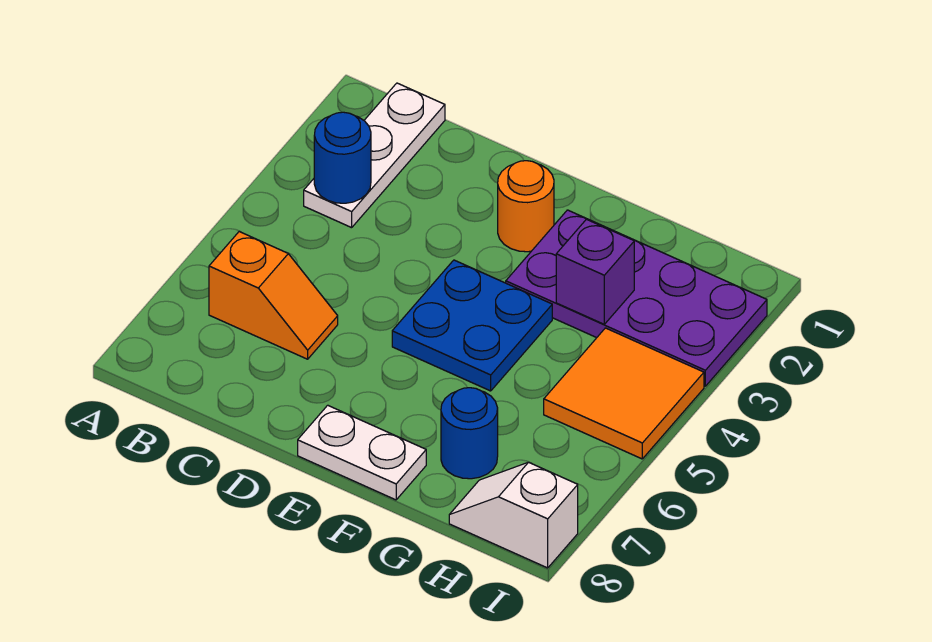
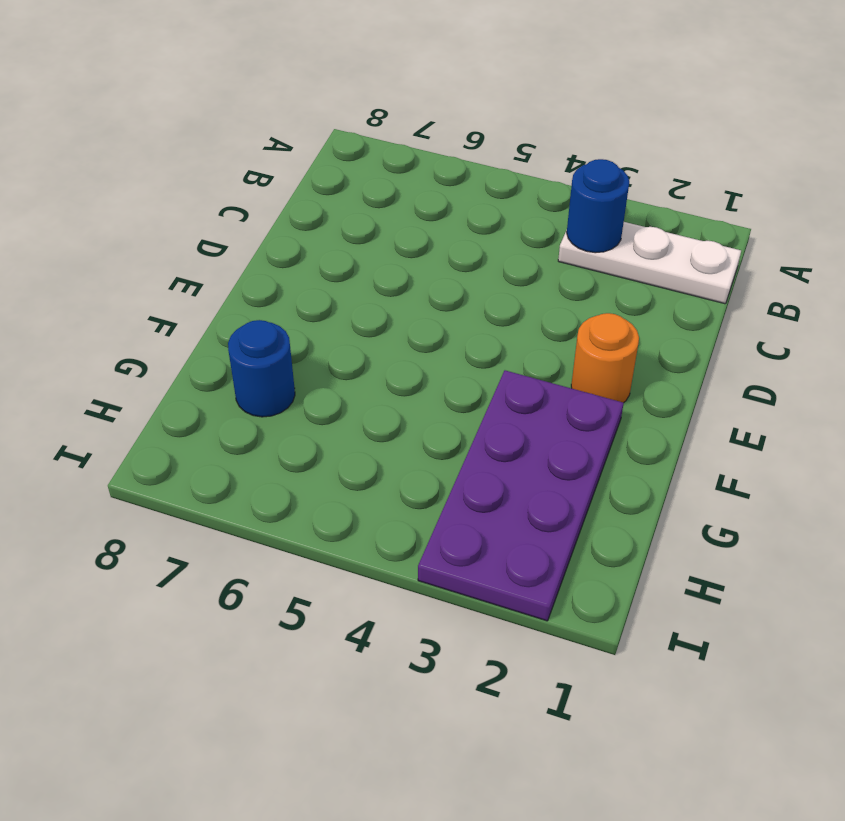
none -> orange 1x2 slope [209,232,338,359]
none -> blue 2x2 plate [392,260,552,391]

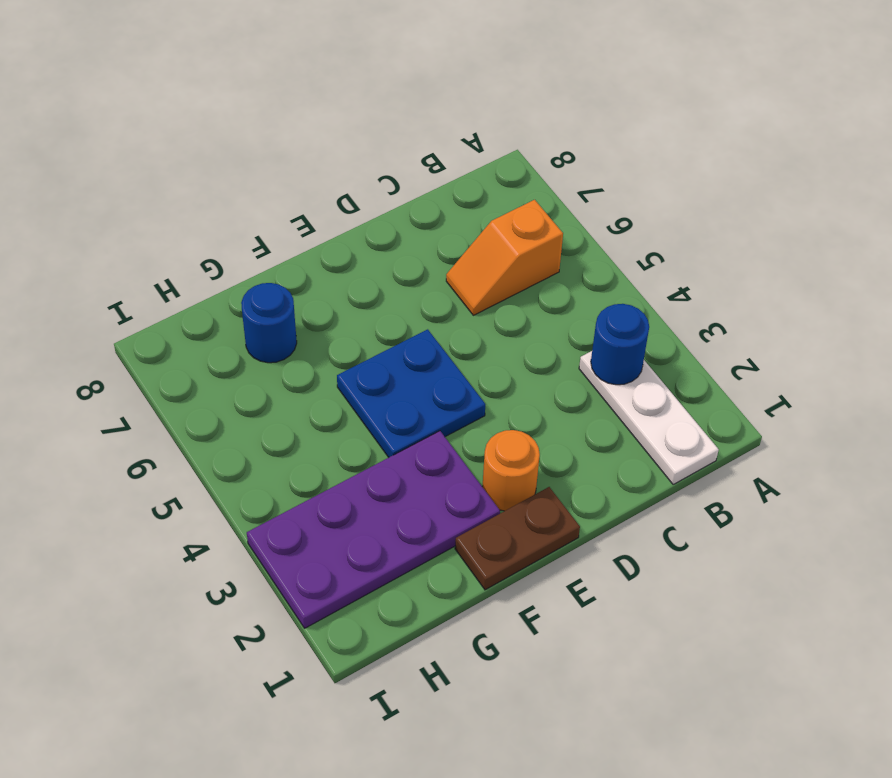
brown 1x2 plate [455,487,580,590] -> none
none -> white 1x2 plate [298,405,426,500]
none -> orange 2x2 tile [544,328,704,459]

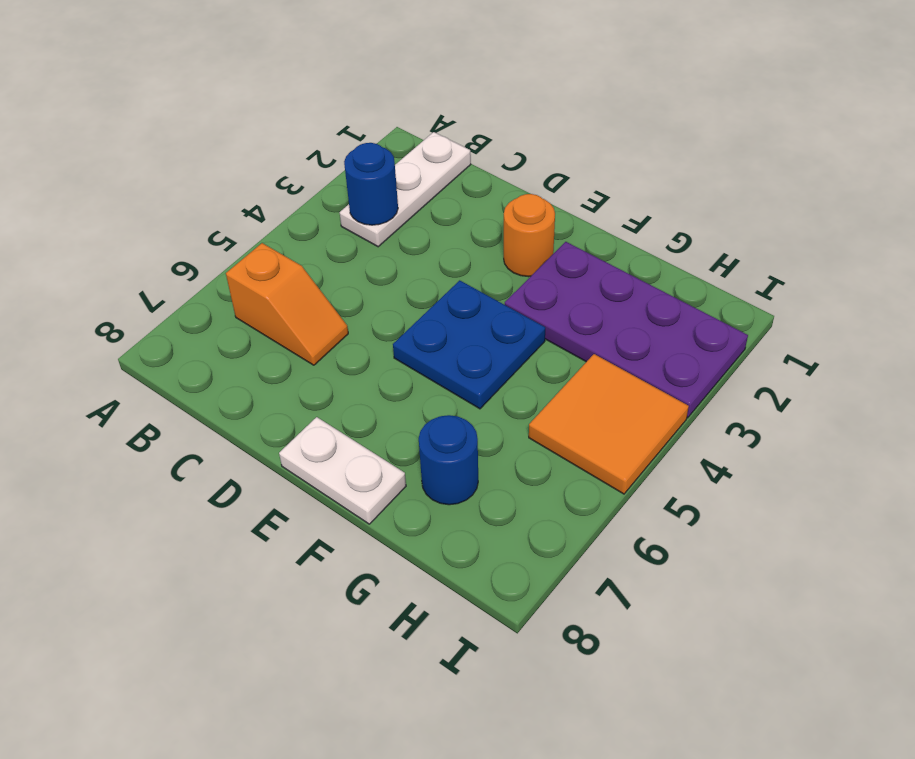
none -> white 1x2 slope [449,462,578,568]
none -> purple 1x1 brick [556,219,634,324]

